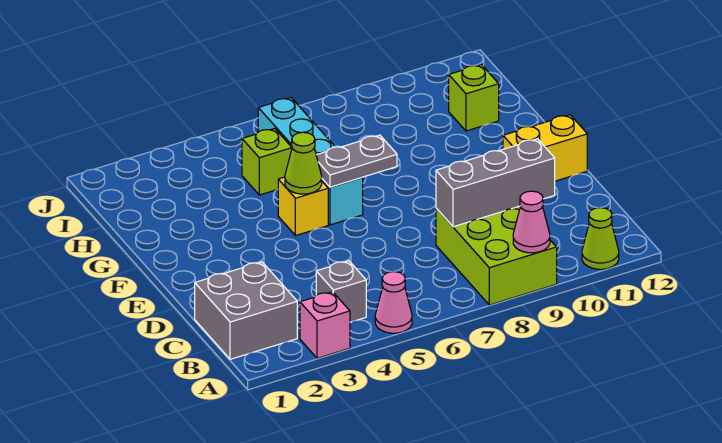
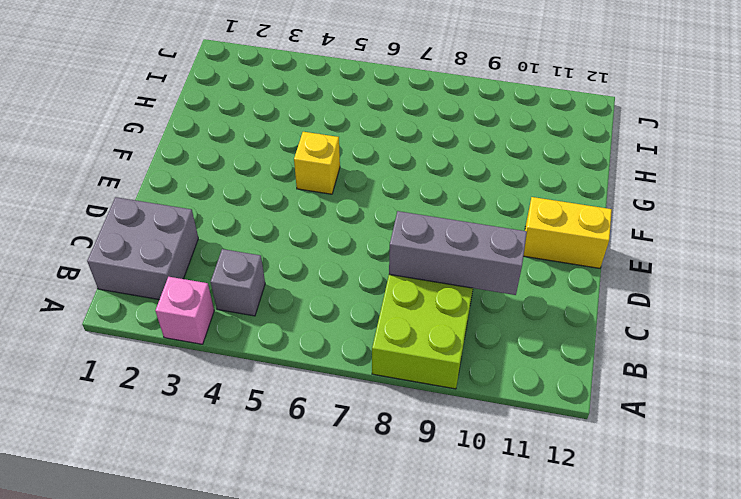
none -> pink 1x1 cone [375,272,412,333]
none -> lime 1x1 cone [582,208,619,269]
none -> cyan 1x4 brick [258,98,363,225]

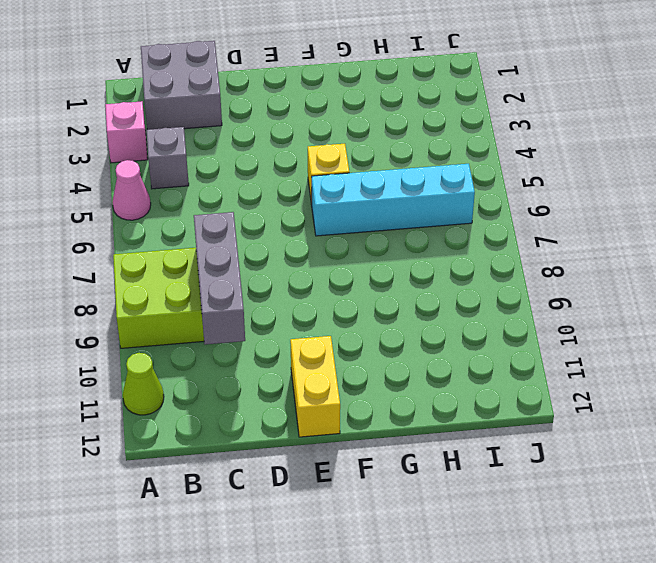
none -> lime 1x1 brick [242,128,292,195]
none -> lime 1x1 brick [449,64,499,131]
none -> pink 1x1 cone [513,191,550,253]

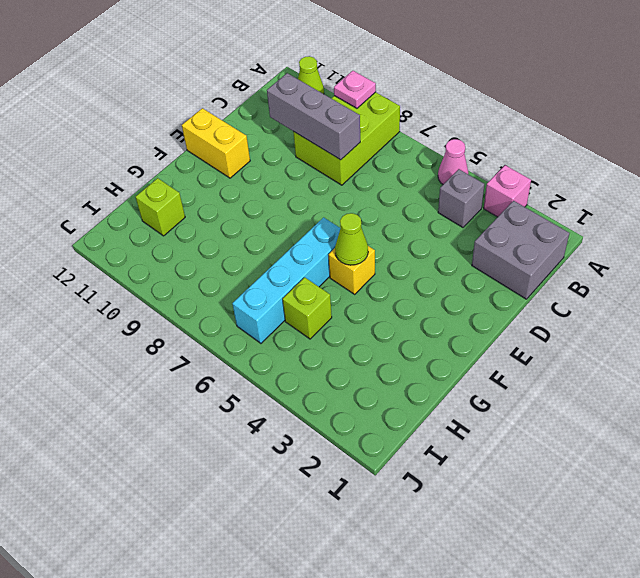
pink 1x1 plate [334,71,376,108] -> pink 1x1 cone [513,191,550,253]
none -> grey 1x2 plate [316,135,397,187]

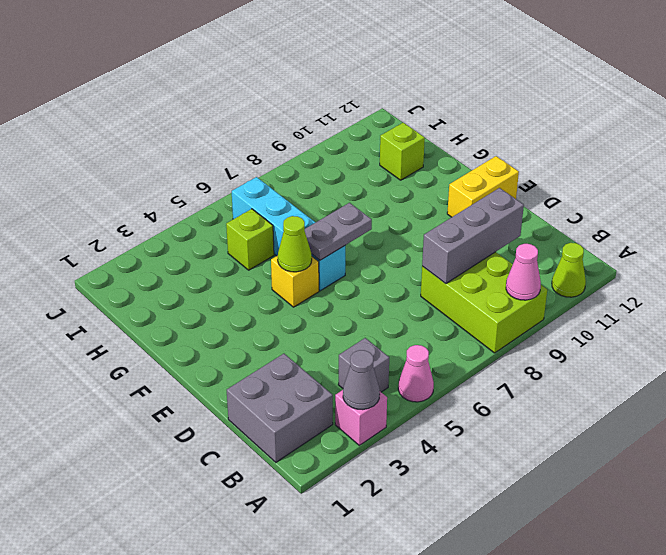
grey 1x1 cone [343,350,380,410] -> none

